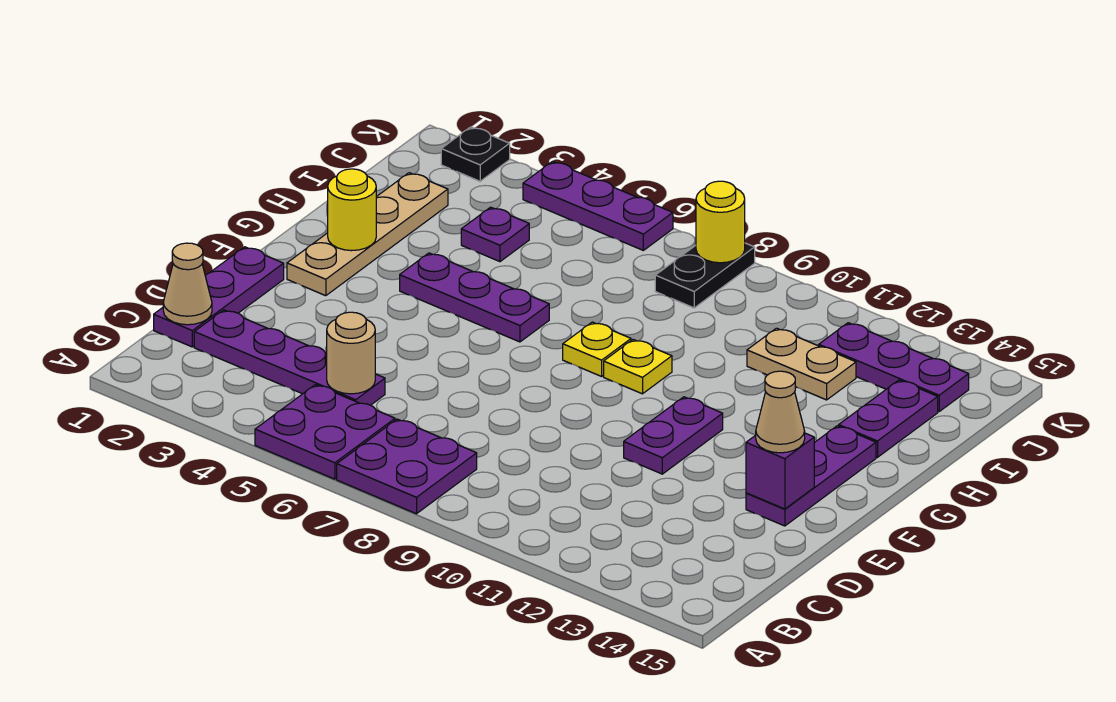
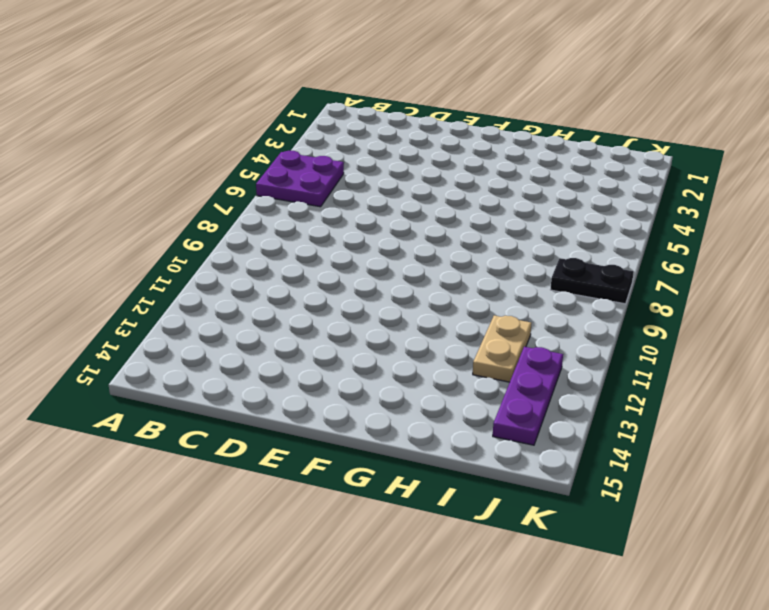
none -> purple 2x2 plate [337,419,477,514]
none -> purple 1x3 plate [154,247,284,347]
none -> purple 1x4 plate [194,310,385,405]

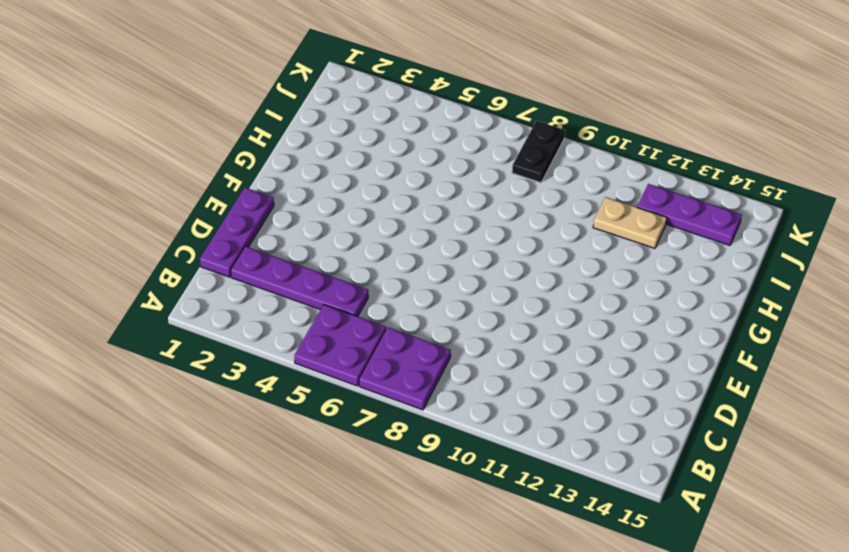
none -> purple 1x2 plate [624,397,723,474]
none -> purple 1x3 plate [746,426,876,526]
none -> tan 1x4 plate [287,173,448,296]

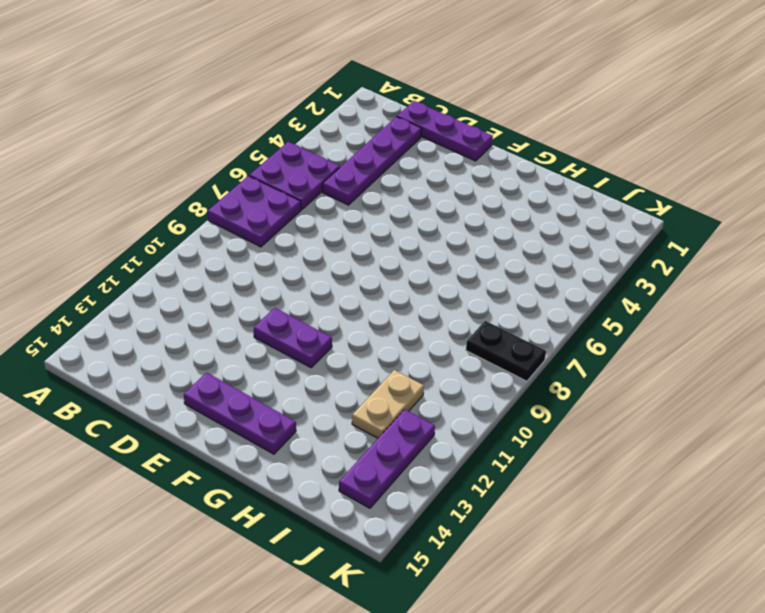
none -> tan 1x4 plate [287,173,448,296]
none -> purple 1x3 plate [400,253,549,342]
none -> yellow 1x1 plate [563,322,631,376]

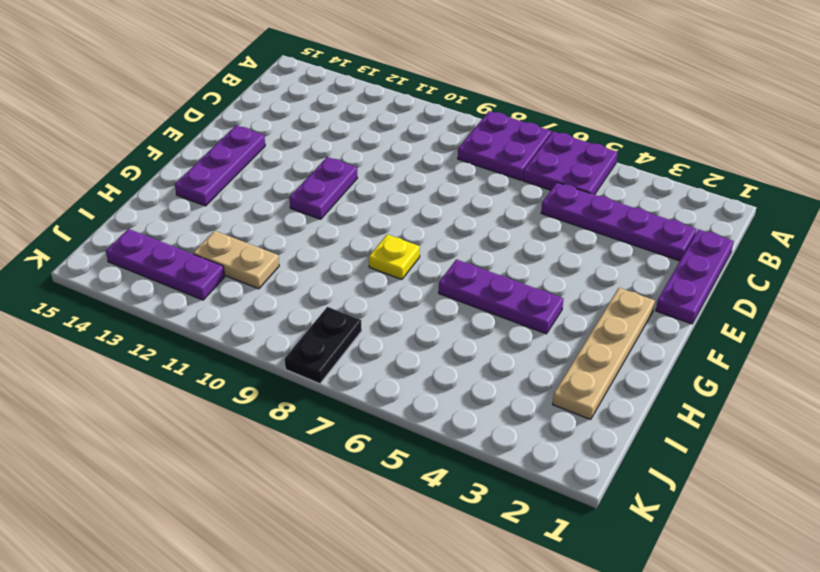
none -> yellow 1x1 plate [604,340,672,394]
none -> purple 1x2 plate [839,380,938,457]
none -> purple 1x1 plate [461,207,529,262]

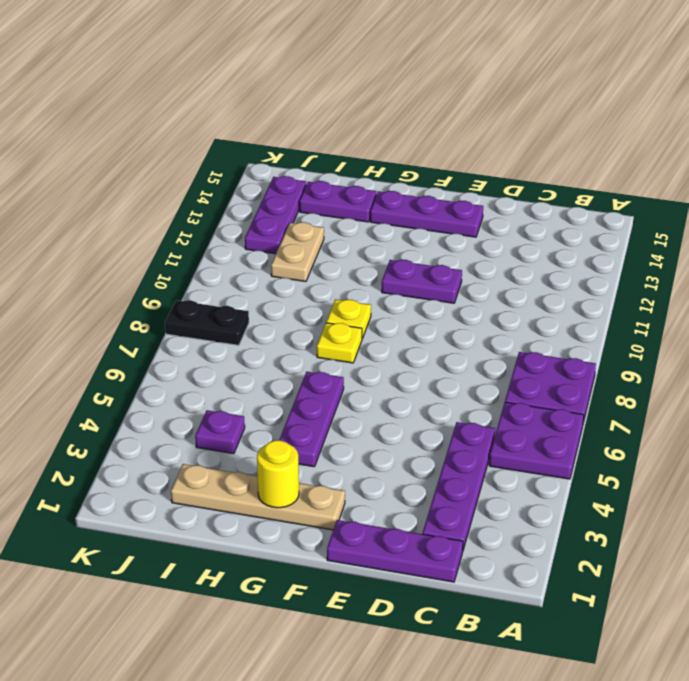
none -> black 1x1 plate [441,127,510,181]
none -> purple 1x3 plate [523,162,673,250]
none -> tan 1x1 cone [163,243,212,325]

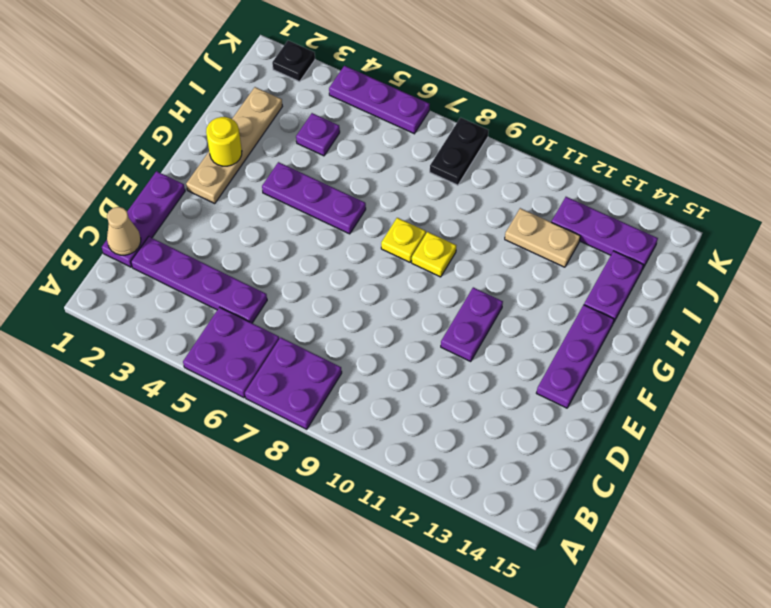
none -> tan 1x1 round brick [327,312,375,394]
none -> purple 1x1 brick [746,433,814,509]
none -> yellow 1x1 round brick [696,181,745,263]

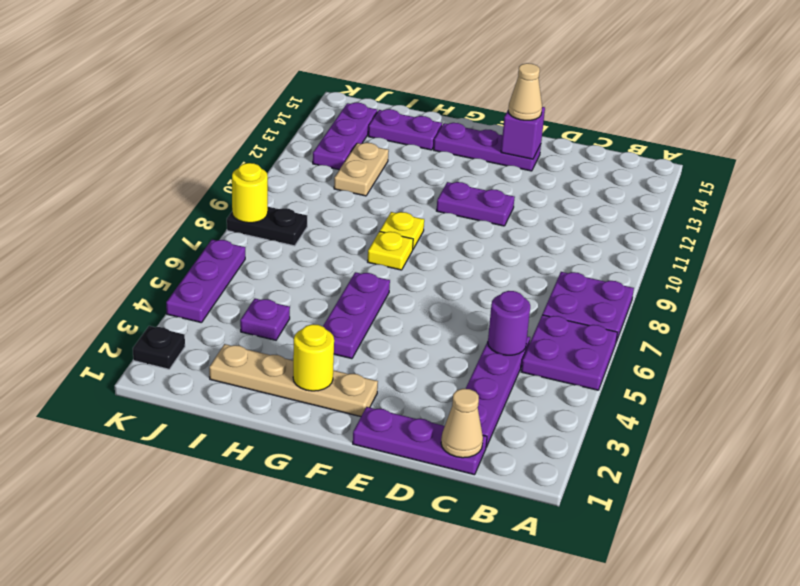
purple 1x1 round brick [488,291,530,355] -> tan 1x1 round brick [327,312,375,394]

